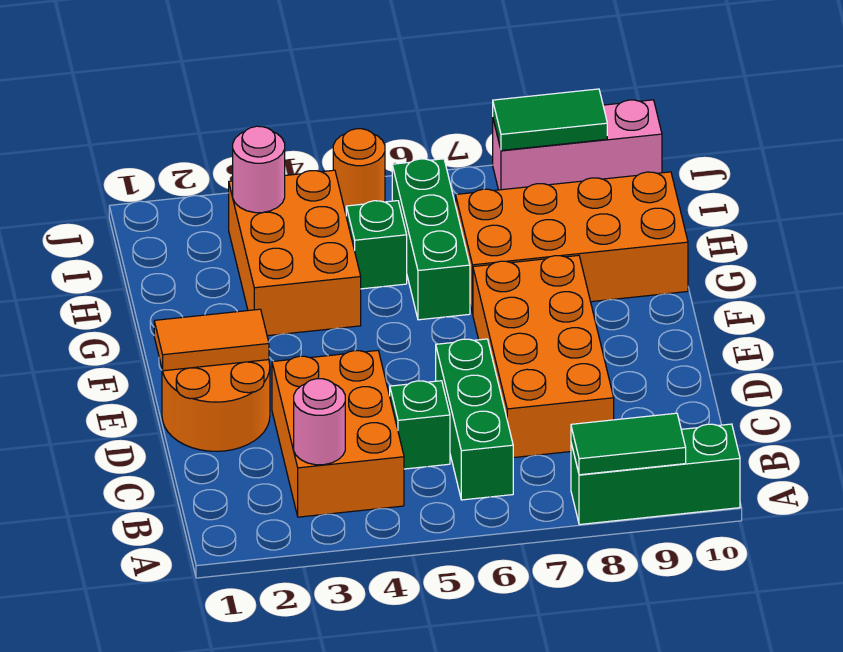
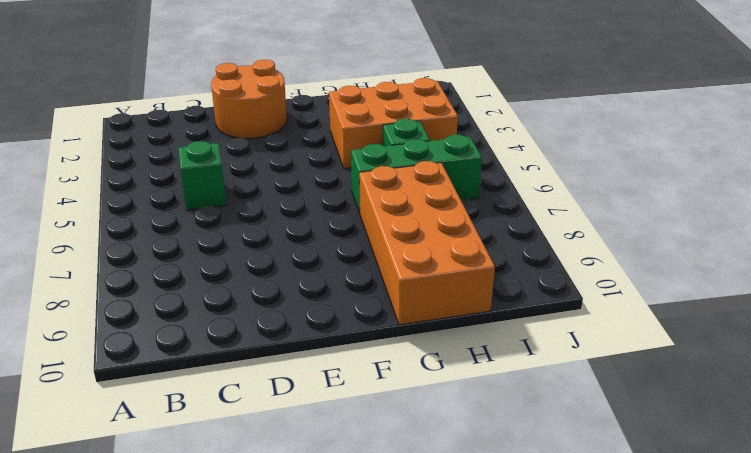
none -> green 1x3 brick [571,424,740,525]
none -> orange 2x3 brick [272,350,404,517]
none -> green 1x3 brick [436,339,513,500]

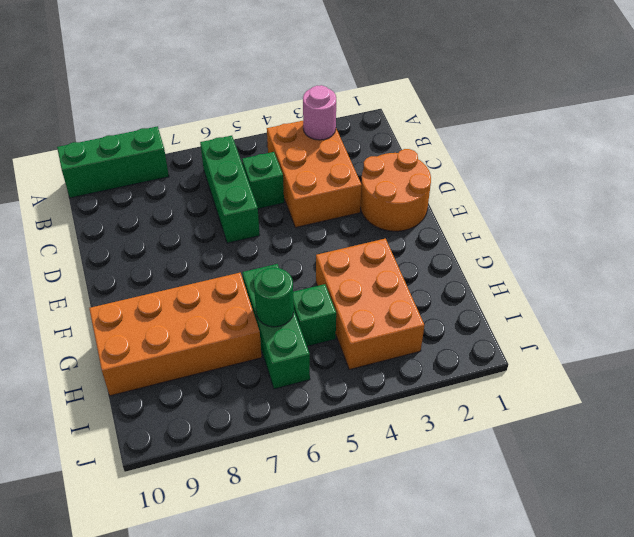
green 1x1 round brick [254,268,294,327] -> none
none -> orange 2x4 brick [473,255,614,458]
none -> orange 1x1 round brick [333,129,385,212]
none -> pink 1x3 brick [493,100,662,190]

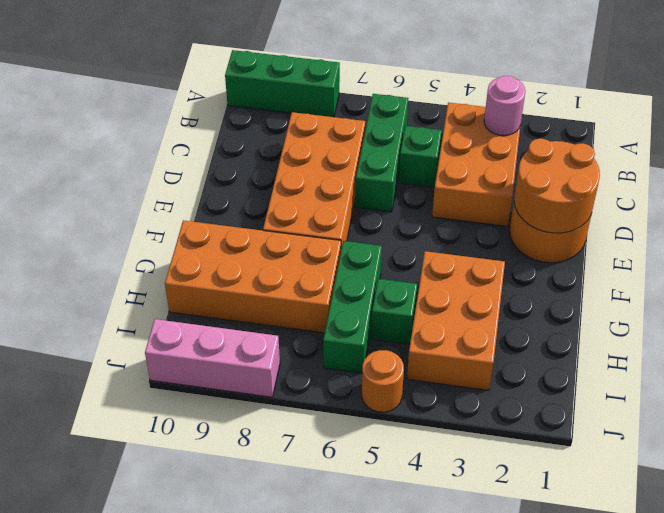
orange 2x2 round brick [514,139,600,233] -> orange 1x2 tile [154,309,269,371]
none -> green 1x2 tile [571,413,686,475]
none -> pink 1x1 round brick [233,126,285,213]
none -> green 1x2 tile [493,89,607,150]

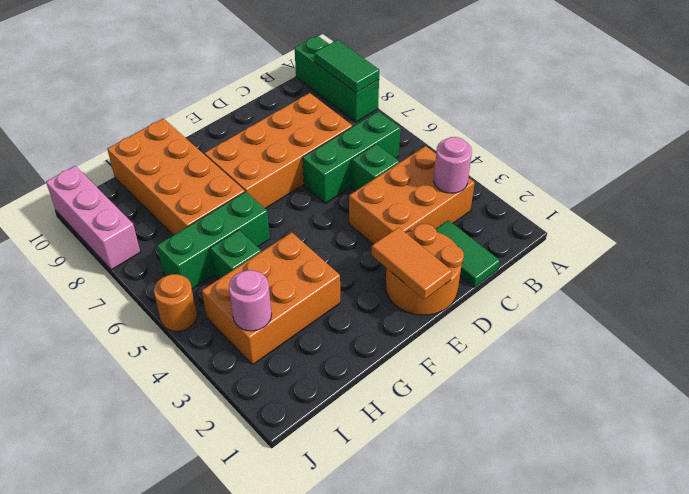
green 1x2 tile [436,220,500,287] -> green 1x2 tile moved to [493,89,607,150]

